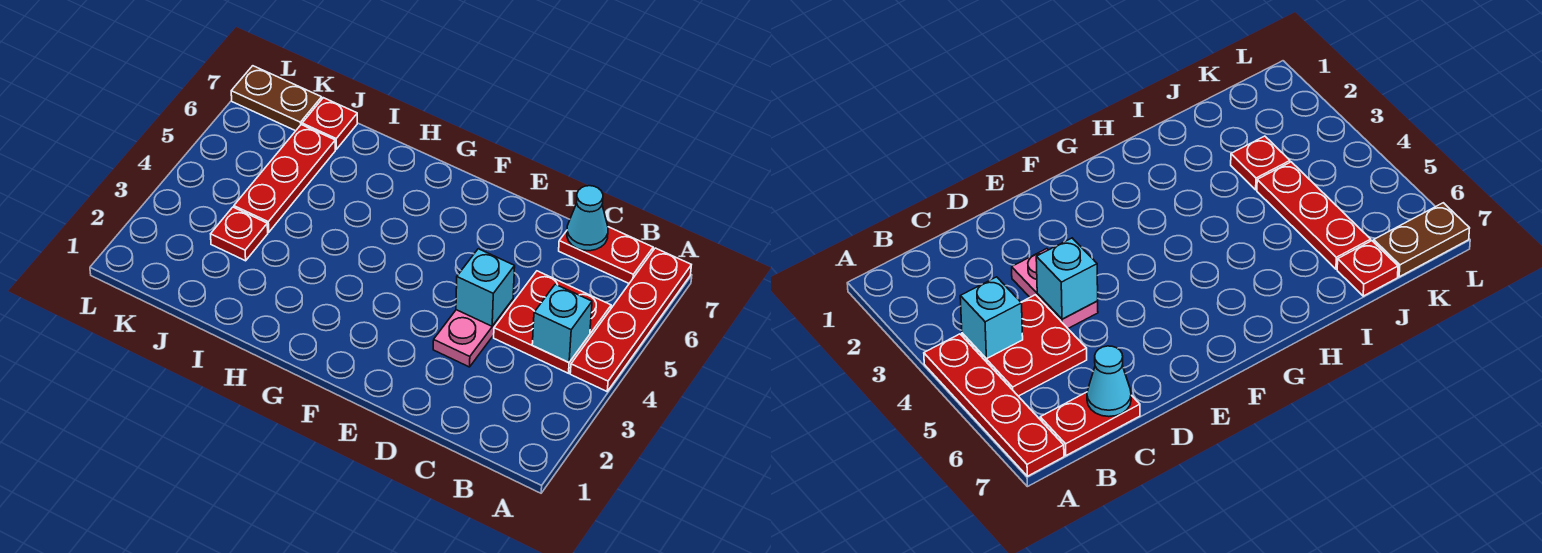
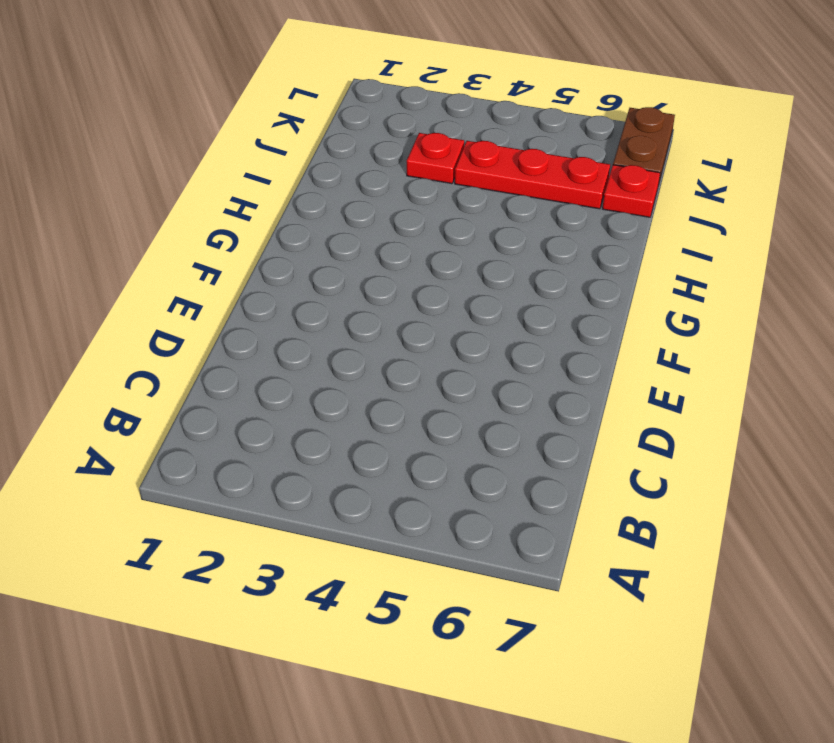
none -> red 1x4 plate [570,248,691,391]
none -> red 2x2 plate [494,271,611,373]

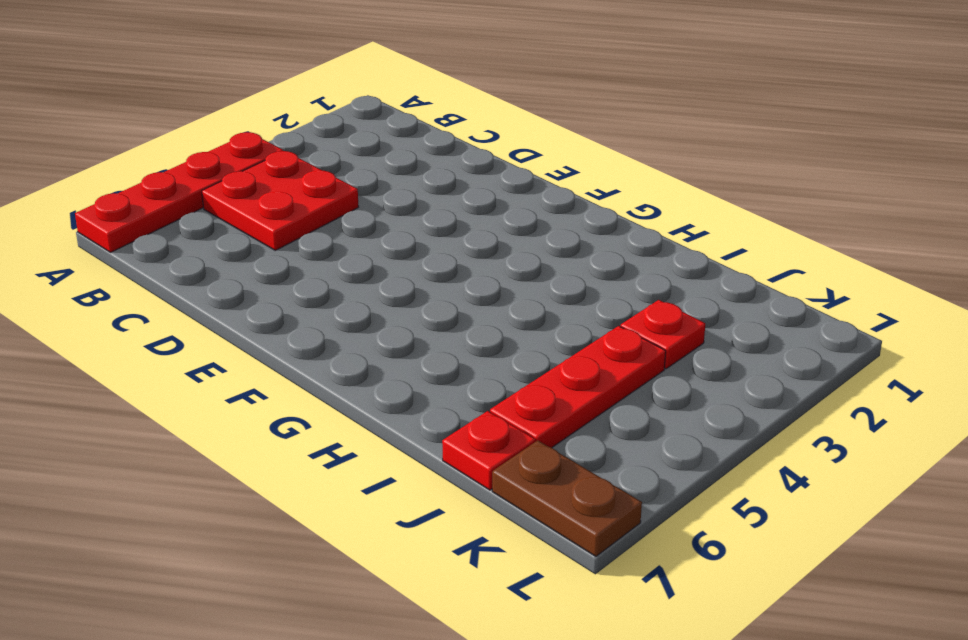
none -> red 1x2 plate [559,227,653,283]
none -> pink 1x2 plate [433,300,513,367]

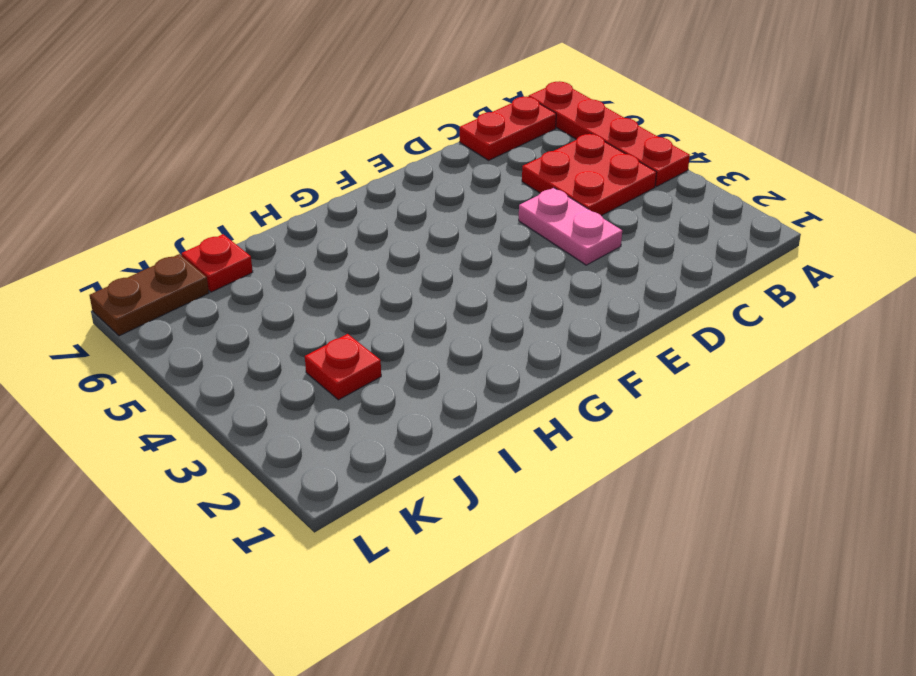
none -> red 1x3 plate [234,125,335,232]
none -> cyan 1x1 brick [532,284,592,362]

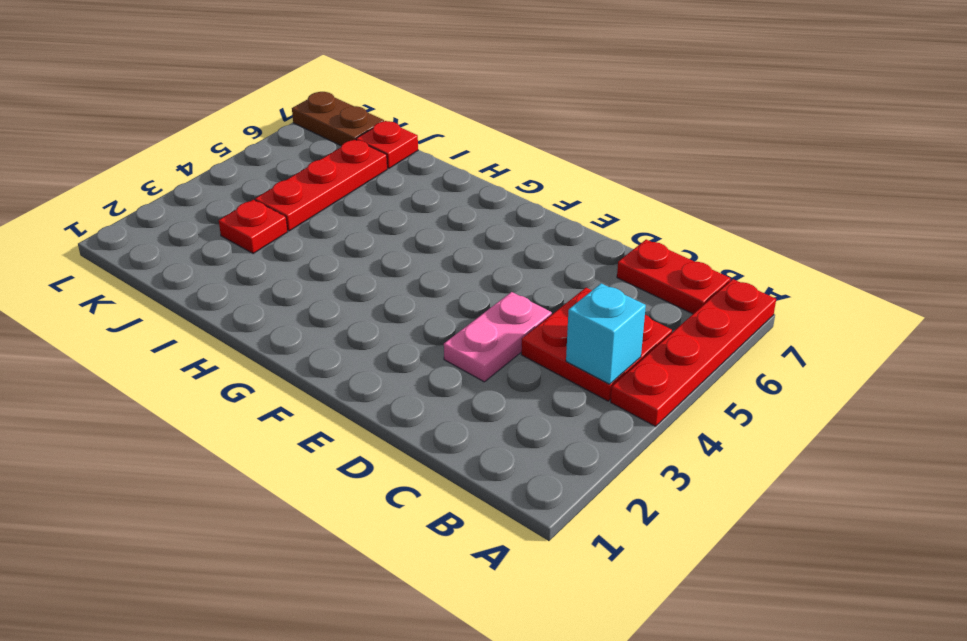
none -> cyan 1x1 cone [567,186,608,251]
none -> cyan 1x1 brick [456,249,515,326]

